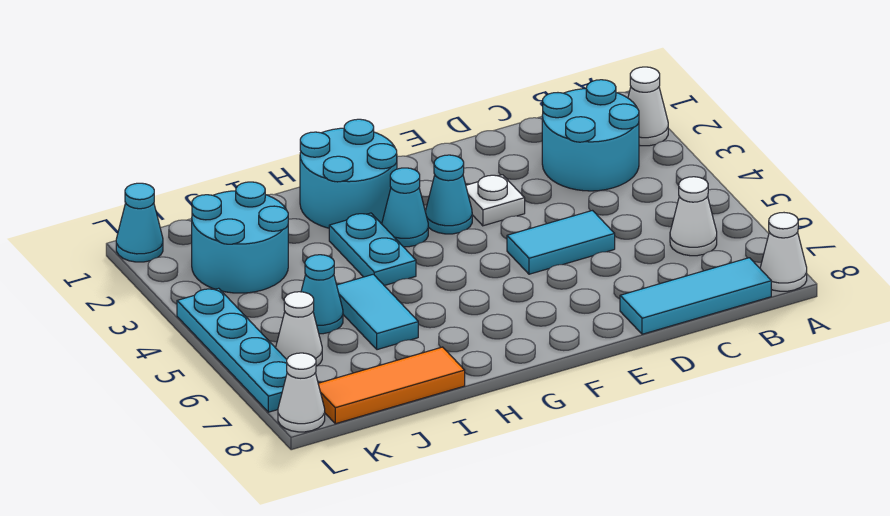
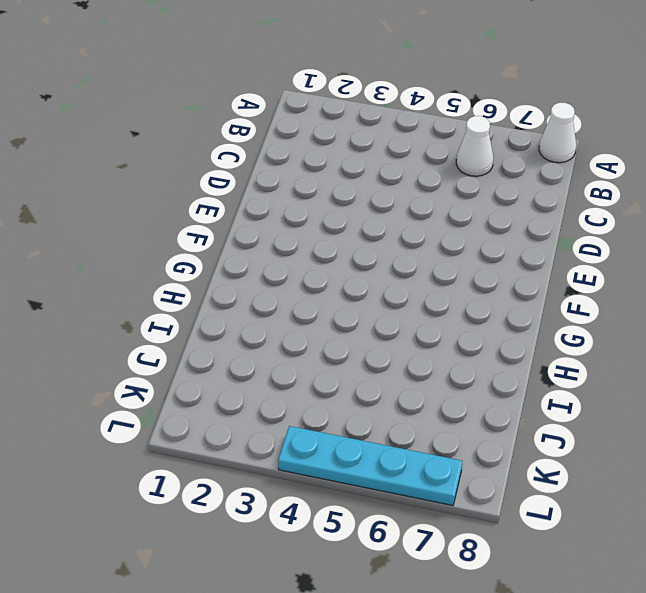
none -> white 1x1 cone [628,67,668,146]
none -> cyan 2x2 round brick [542,80,639,191]
none -> cyan 1x3 tile [620,258,771,334]

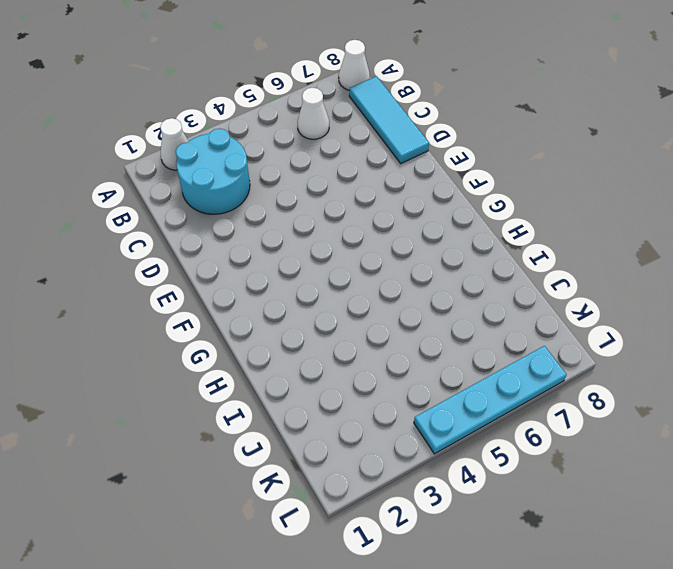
none -> cyan 1x2 tile [507,211,615,274]
none -> white 1x1 plate [466,175,525,226]
none -> cyan 1x1 cone [426,155,472,234]

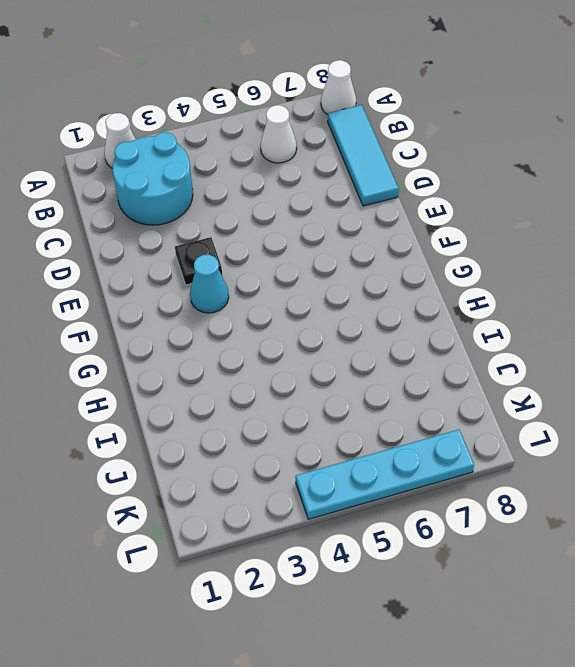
black 1x1 plate [175,237,222,285] -> white 1x1 plate [466,175,525,226]
none -> cyan 1x2 tile [507,211,615,274]
none -> cyan 2x2 round brick [300,119,397,228]
none -> cyan 1x1 cone [382,168,428,247]

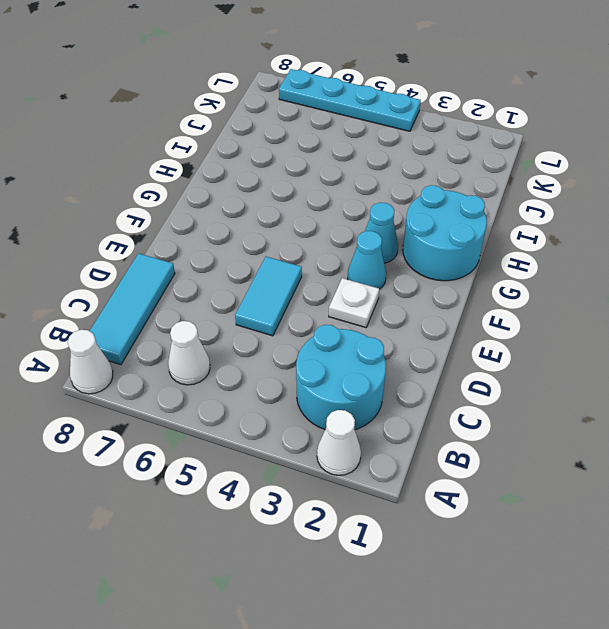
none -> cyan 1x2 plate [329,213,416,286]
none -> cyan 1x2 tile [337,274,418,350]
none -> orange 1x3 tile [318,347,465,424]

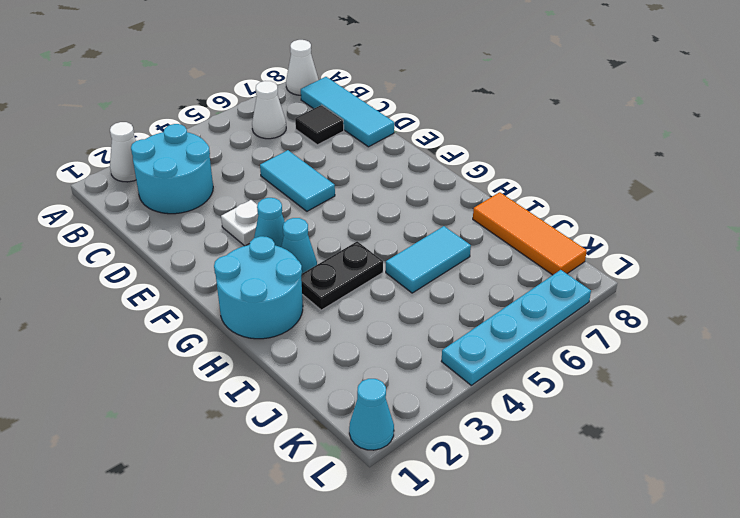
black 1x1 tile [295,105,344,145] -> none
black 1x2 plate [301,241,383,310] -> cyan 1x2 plate [329,213,416,286]
none -> cyan 2x2 round brick [192,182,288,293]
none -> cyan 1x1 cone [301,255,343,334]
none -> white 1x1 cone [276,292,322,366]

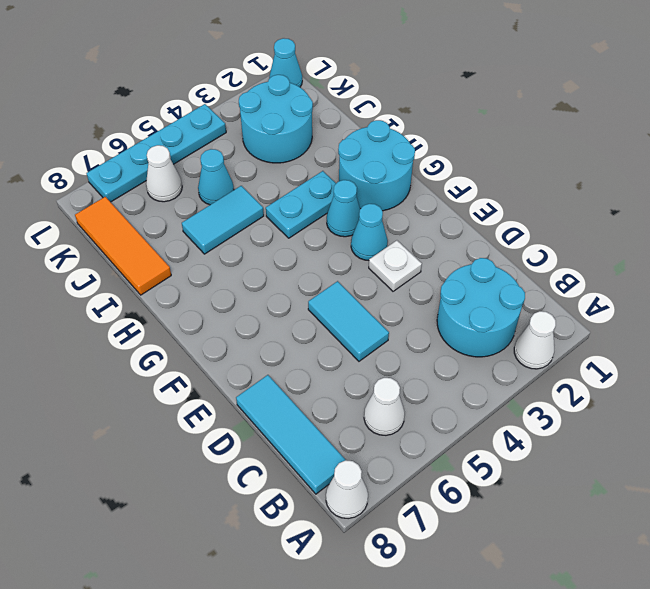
none -> white 1x1 cone [278,353,325,432]

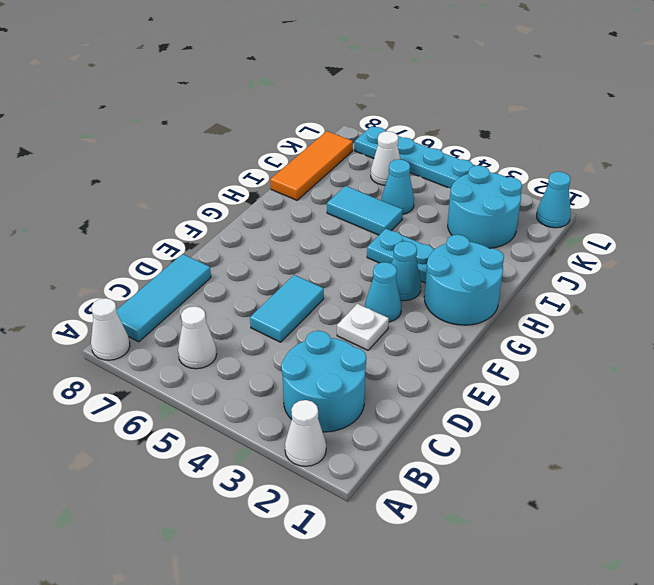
none -> white 1x1 cone [278,353,325,432]

